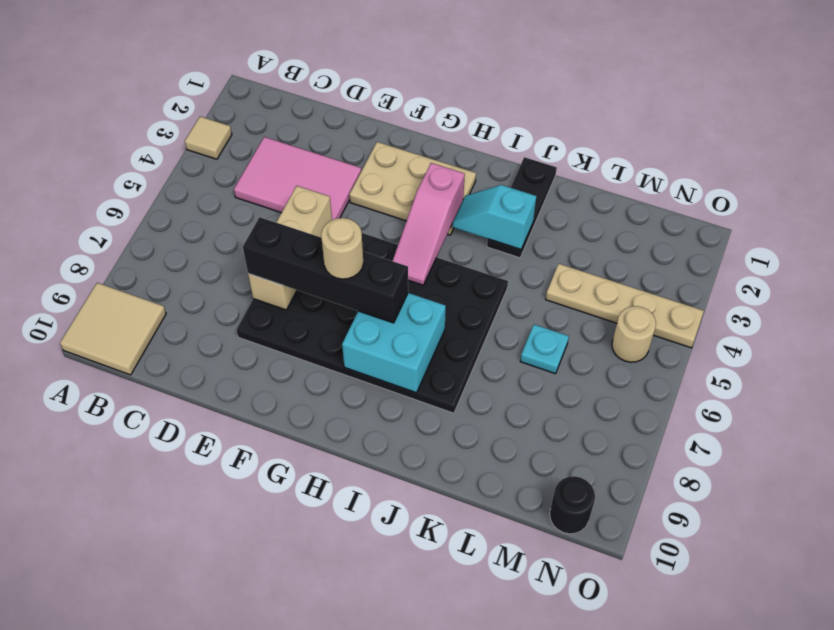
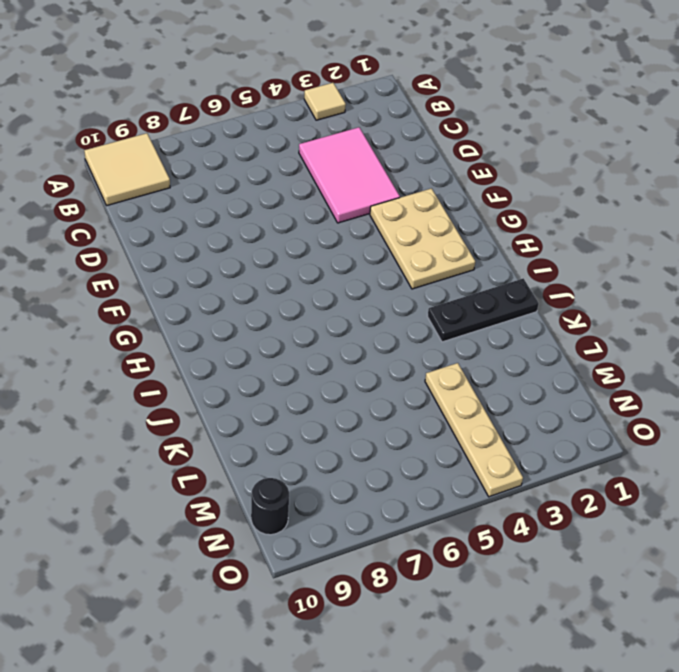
none -> black 4x6 plate [236,233,508,413]
none -> cyan 1x1 plate [520,324,569,374]
none -> tan 1x1 round brick [612,306,656,362]

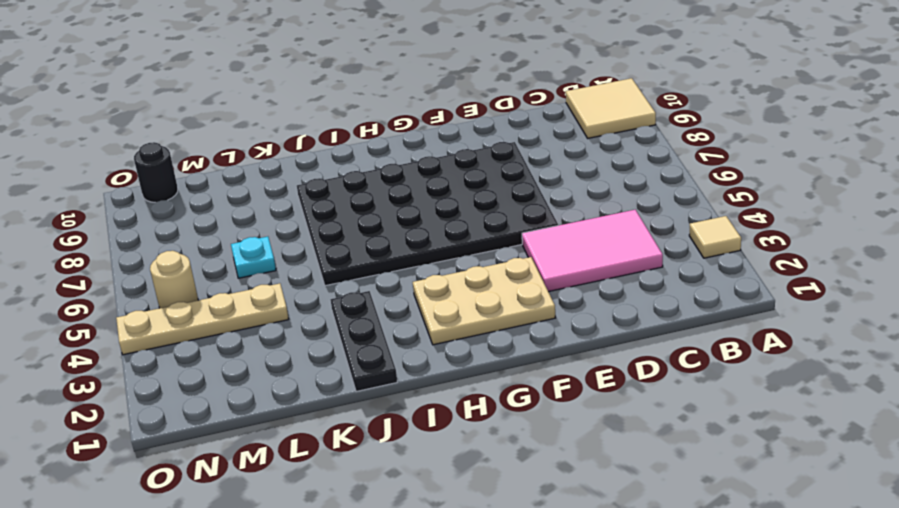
none -> tan 1x3 brick [248,186,332,310]
none -> pink 1x3 slope [393,163,465,285]
none -> cyan 2x2 brick [342,293,446,393]

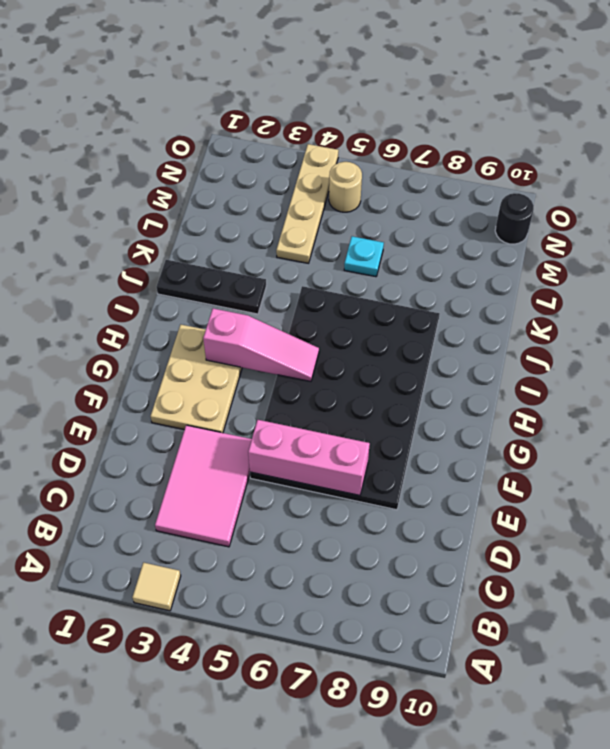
pink 1x3 brick [248,420,370,495] -> tan 1x3 brick [248,186,332,310]
none -> tan 2x2 tile [60,283,166,375]
none -> cyan 2x2 brick [342,293,446,393]
none -> cyan 1x2 slope [452,185,536,249]

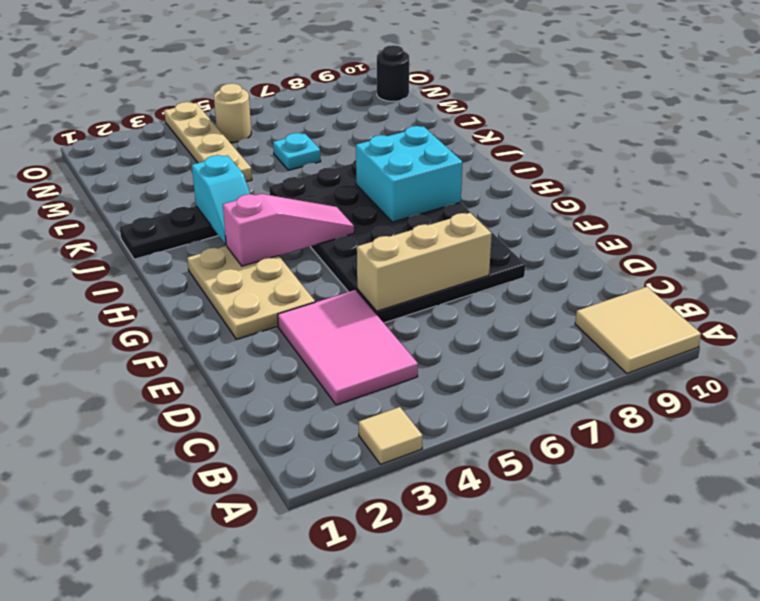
none -> black 1x4 brick [243,217,408,323]
none -> tan 1x1 round brick [321,218,363,279]

